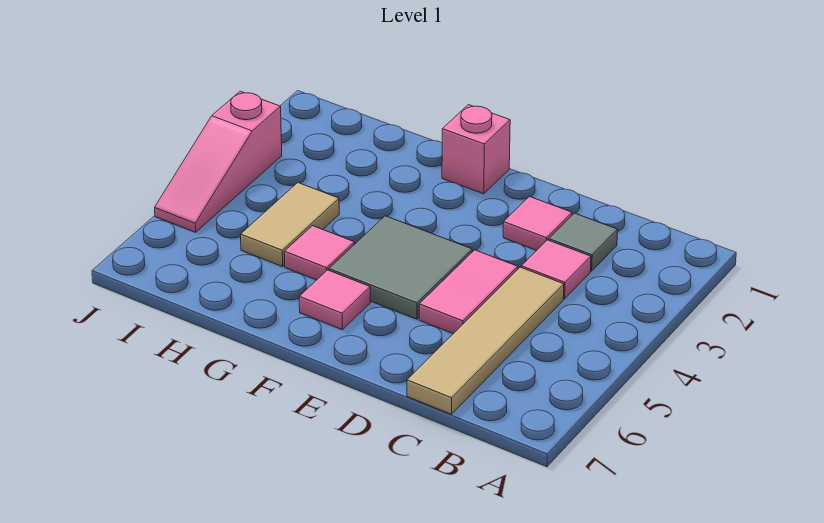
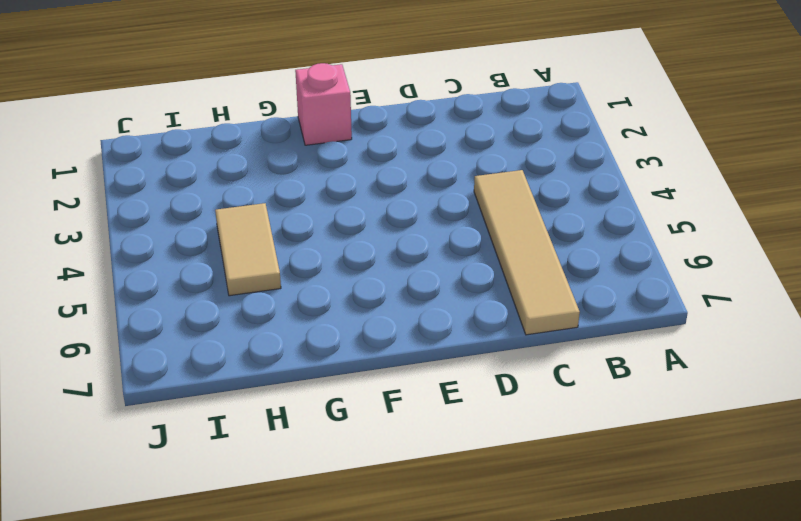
none -> grey 1x1 tile [549,213,618,271]
none -> pink 1x1 tile [521,240,591,299]

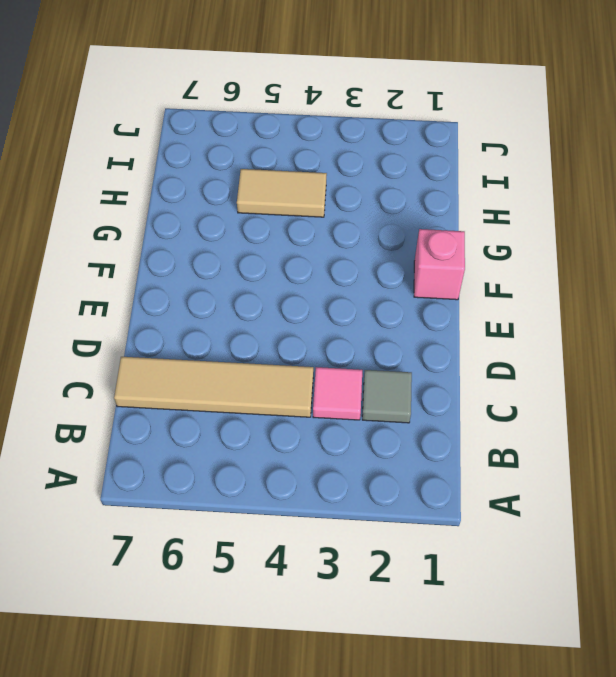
none -> pink 1x1 tile [503,197,572,250]
none -> pink 1x2 tile [419,250,518,334]

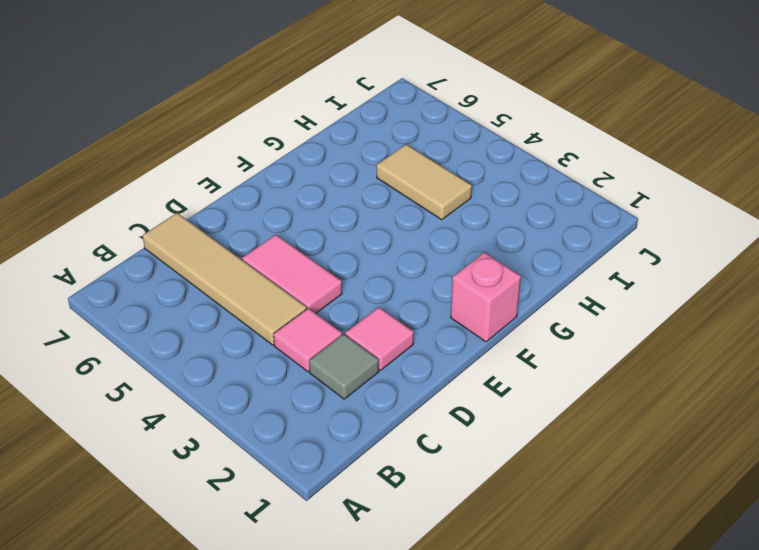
none -> grey 2x2 tile [329,216,472,319]
none -> pink 1x1 tile [299,270,370,330]

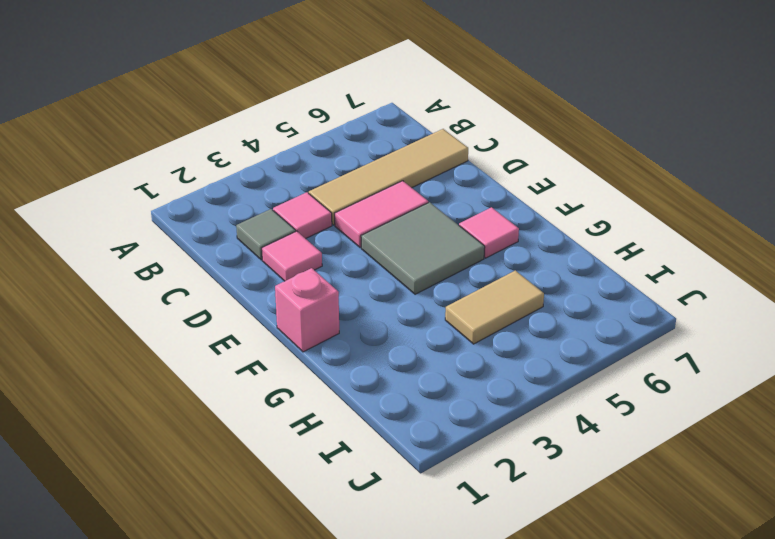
none -> pink 1x1 tile [284,226,354,280]
none -> pink 1x3 slope [155,91,282,232]

